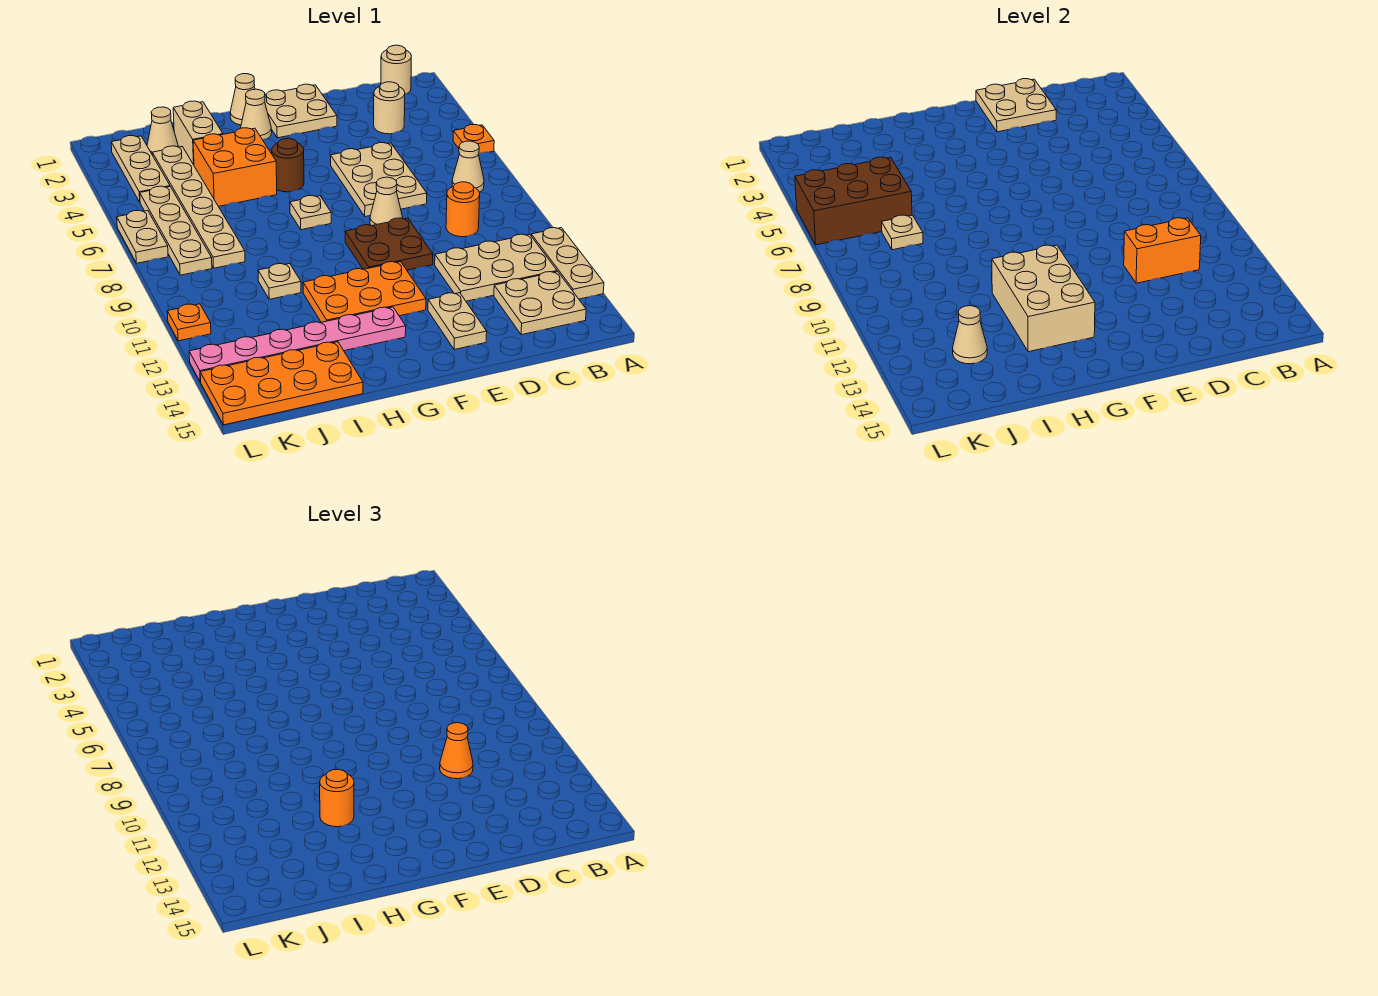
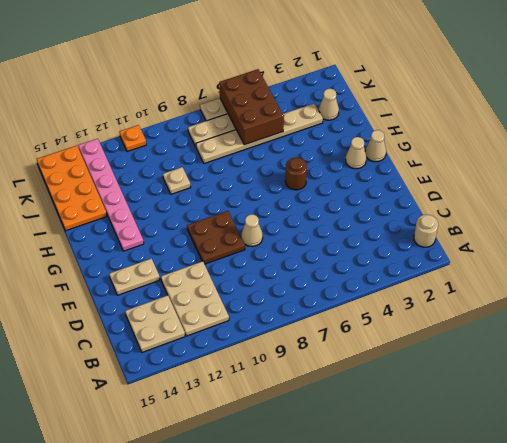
none -> orange 1x1 plate [453,125,494,153]
none -> tan 1x3 plate [531,228,604,299]
none -> tan 1x1 cone [452,141,484,192]
none -> tan 1x1 round brick [374,82,405,134]

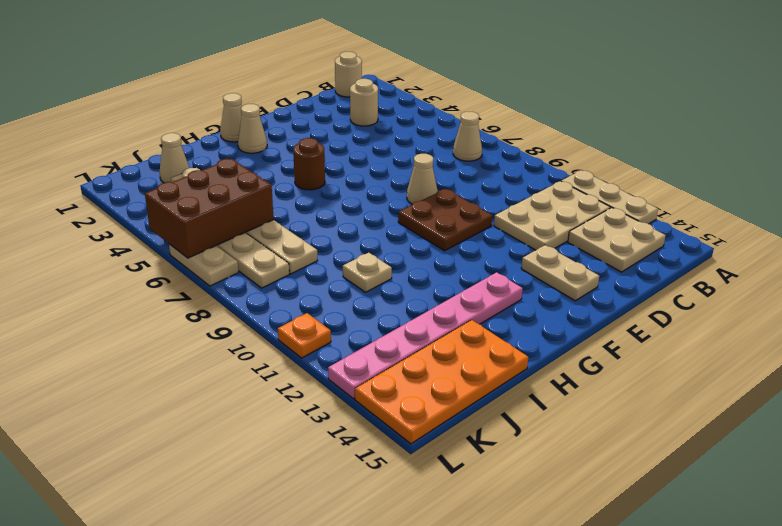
none -> orange 1x1 plate [453,125,494,153]
none -> orange 1x1 round brick [446,182,480,237]
none -> tan 2x3 plate [331,143,427,217]
none -> tan 2x2 plate [265,84,337,138]

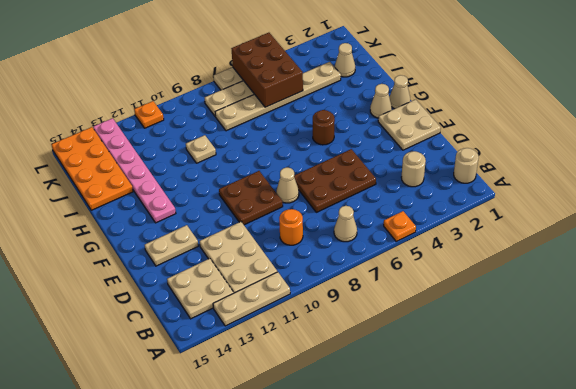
brown 2x3 plate [294,149,376,212] -> tan 2x3 plate [331,143,427,217]
none -> orange 2x3 plate [303,262,426,322]
none -> tan 1x1 plate [290,196,331,230]
none -> orange 2x2 brick [193,128,277,206]
none -> tan 1x2 brick [173,101,223,165]

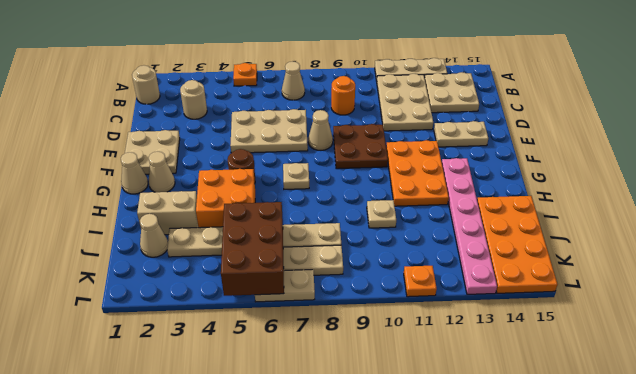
none -> tan 1x3 plate [111,136,170,202]
none -> orange 1x2 brick [1124,218,1201,283]
none -> tan 2x2 plate [976,79,1056,132]
none -> tan 2x3 brick [992,245,1095,352]

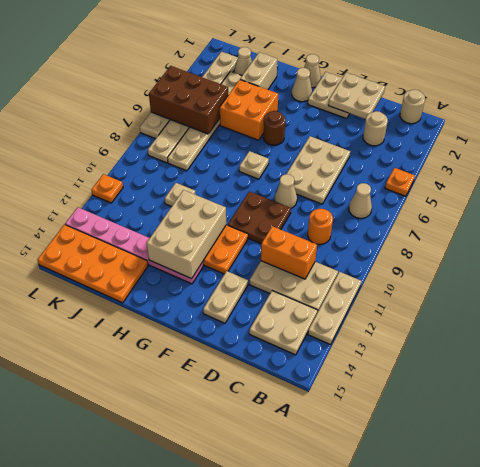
none -> tan 1x1 plate [882,215,923,250]
none -> tan 1x1 cone [953,306,987,364]
none -> orange 1x1 cone [440,723,473,779]
none -> orange 1x1 round brick [320,769,354,827]

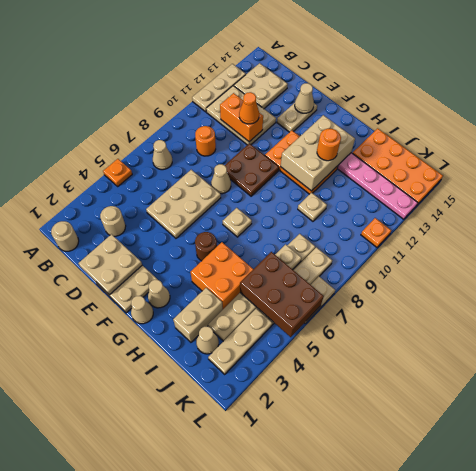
tan 1x1 cone [295,83,314,113] -> tan 1x1 cone moved to [953,306,987,364]

